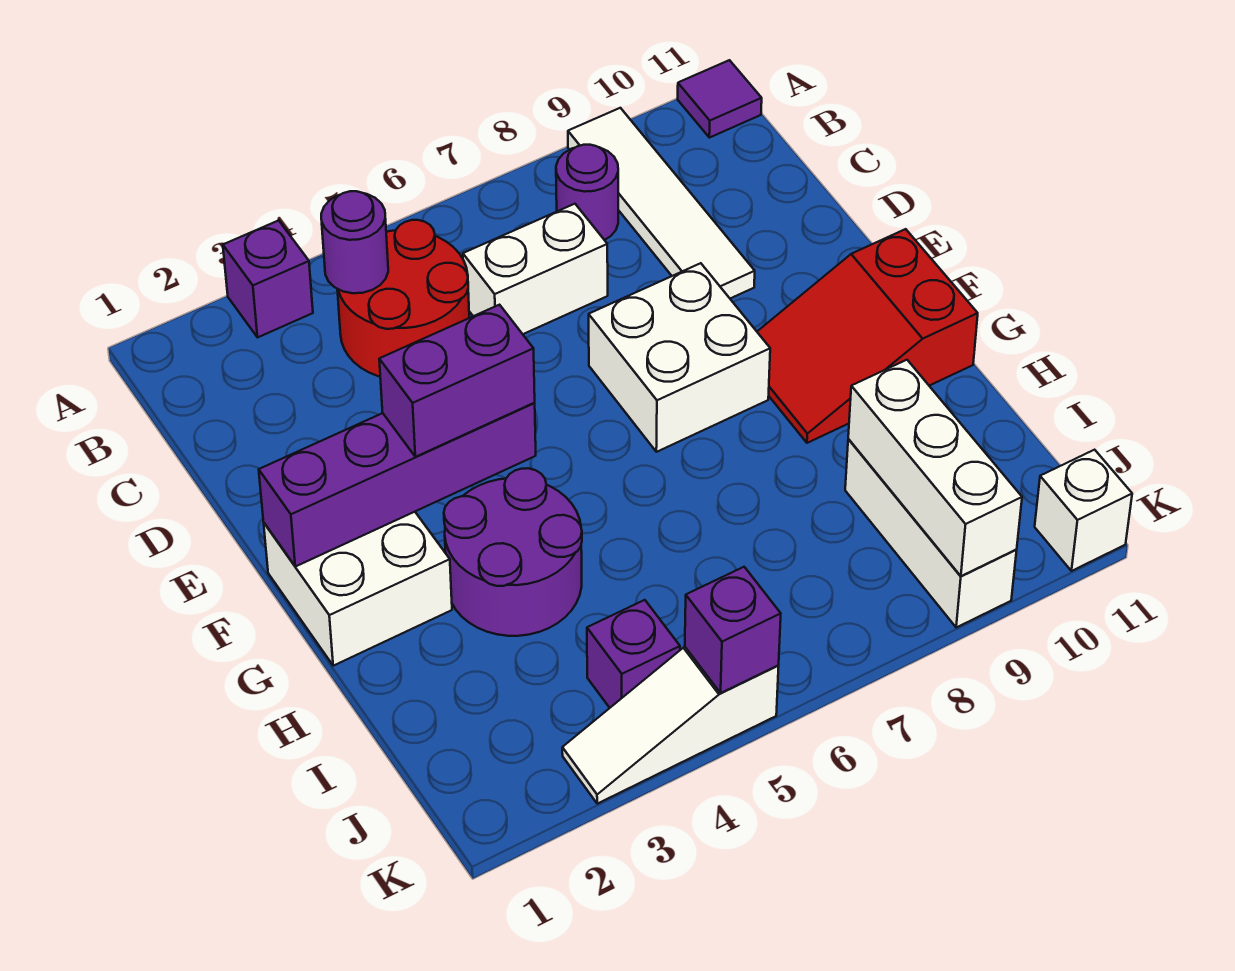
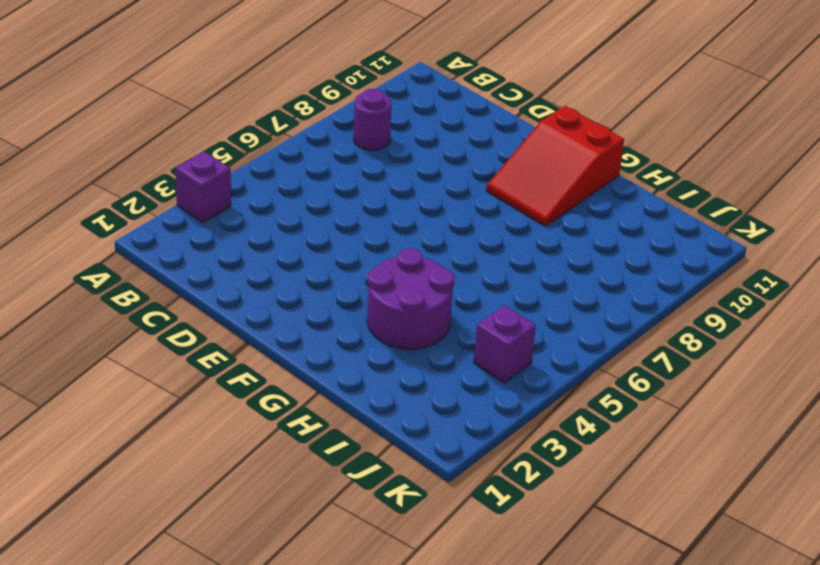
none -> white 1x4 tile [568,108,755,298]
none -> purple 1x1 tile [678,60,762,138]
none -> red 2x2 round brick [337,220,469,377]

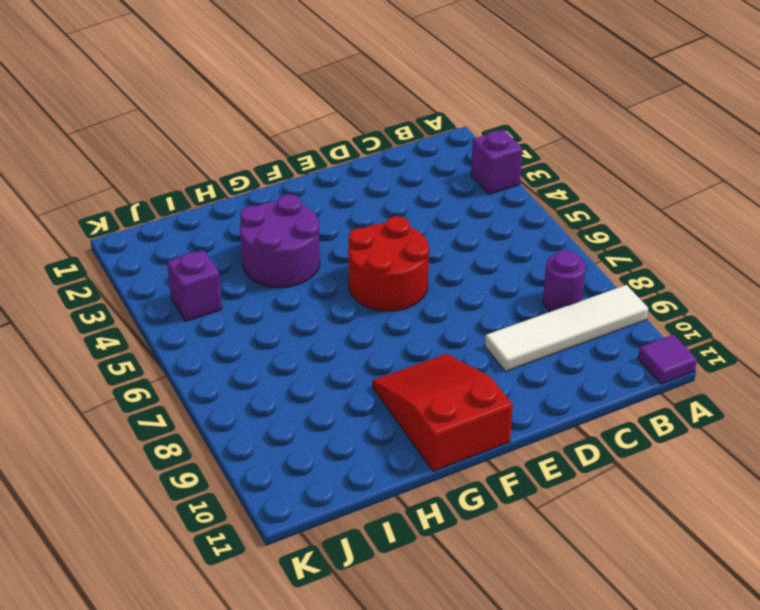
red 2x2 round brick [348,216,429,311] -> red 2x2 round brick moved to [337,220,469,377]
none -> white 1x2 brick [463,204,608,334]
none -> white 2x2 brick [589,263,770,452]
none -> white 2x2 brick [264,512,452,666]

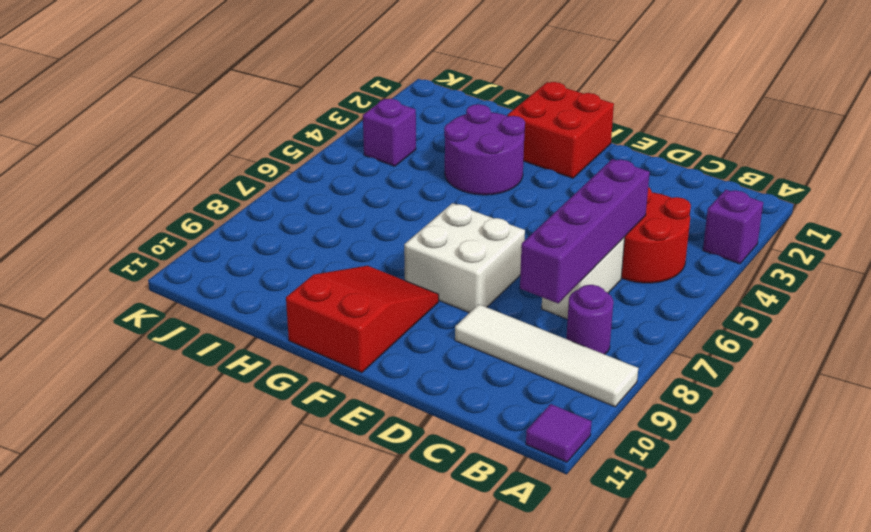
purple 1x4 brick [520,159,650,303] -> purple 1x4 brick moved to [259,403,536,567]
red 2x2 brick [507,82,614,178] -> white 2x2 brick [264,512,452,666]
none -> white 1x3 brick [845,439,1017,627]
none -> white 1x3 slope [562,647,779,804]
none -> white 1x1 brick [1035,450,1132,571]

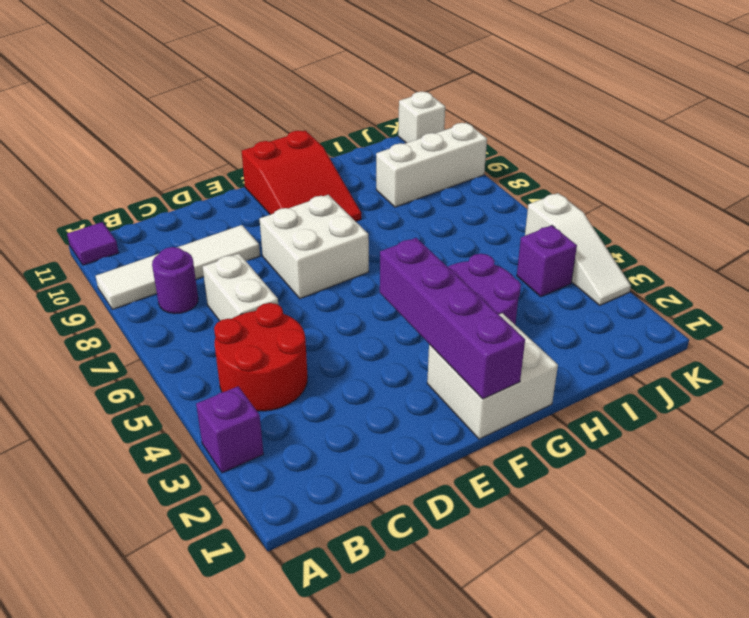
none -> purple 1x1 round brick [321,191,388,293]
none -> white 1x3 brick [848,360,1022,576]
none -> purple 1x1 brick [685,567,781,693]

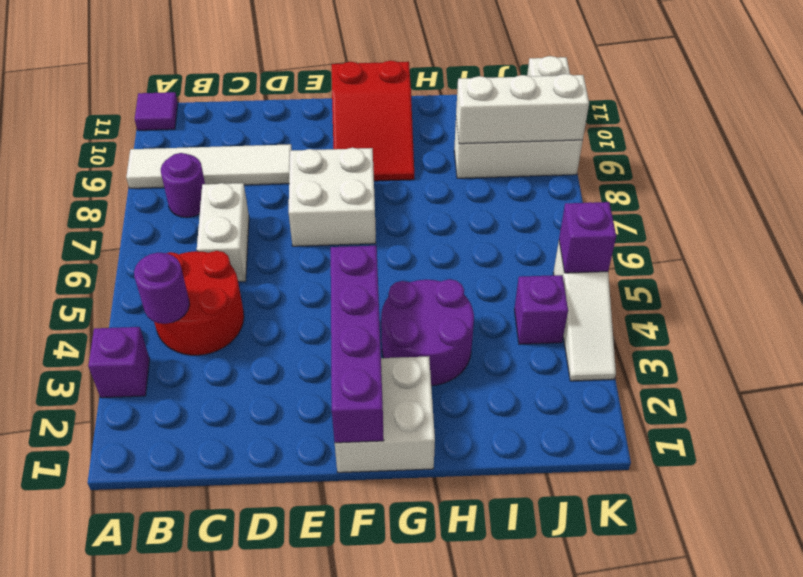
none -> purple 1x2 brick [379,305,535,457]

